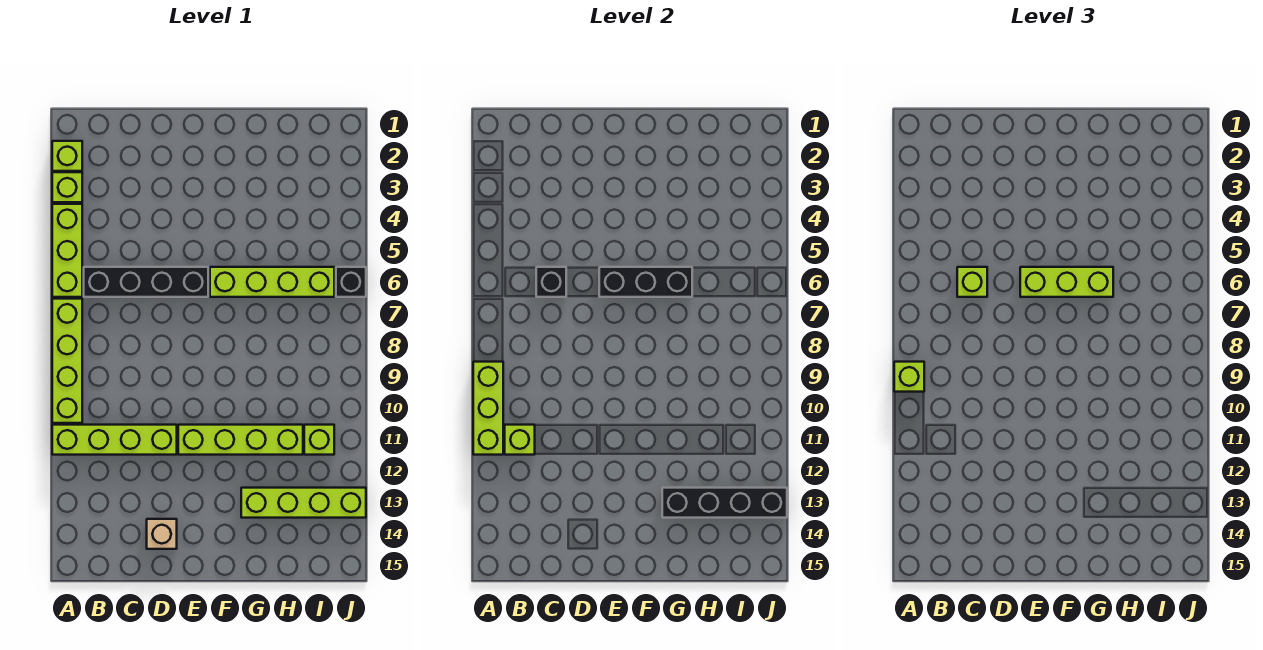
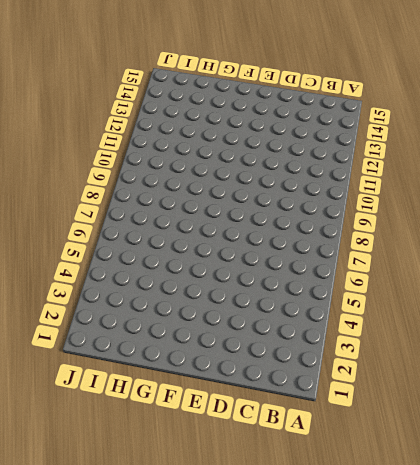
none -> lime 1x1 brick [52,141,82,171]
none -> lime 1x1 brick [52,172,82,202]
none -> lime 1x3 brick [52,204,82,297]

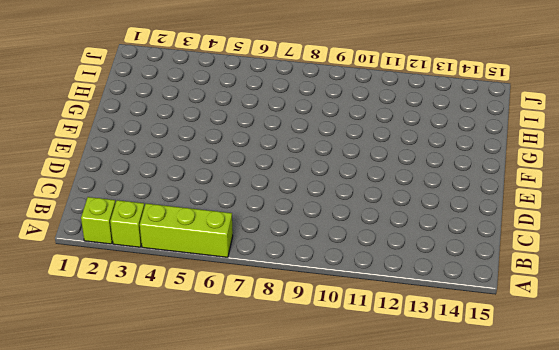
none -> lime 1x4 brick [52,299,82,423]
none -> lime 1x4 brick [52,425,177,455]
none -> black 1x4 brick [84,267,208,297]

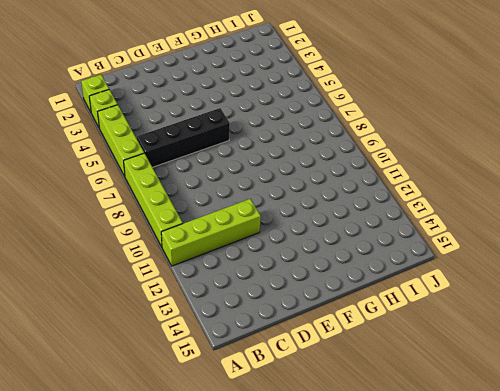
none -> tan 1x1 brick [147,519,177,549]
none -> lime 1x4 brick [178,425,303,455]
none -> lime 1x4 brick [210,267,334,297]

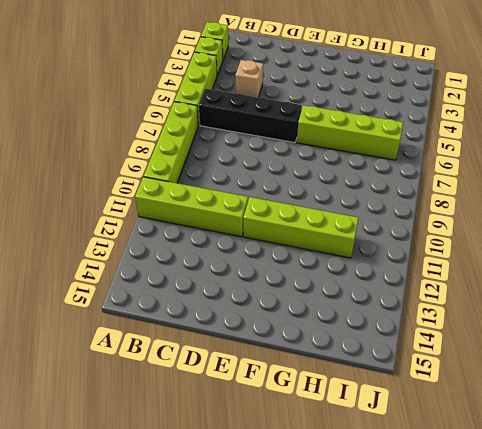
tan 1x1 brick [235,60,263,97] -> tan 1x1 brick moved to [147,519,177,549]
none -> lime 1x4 brick [241,488,366,518]
none -> lime 1x1 brick [304,425,334,455]
none -> black 1x1 brick [336,267,366,297]

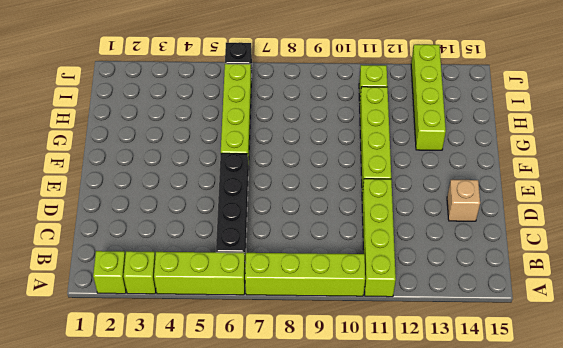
none -> lime 1x3 brick [473,362,503,455]
none -> lime 1x1 brick [505,425,535,455]
none -> black 1x1 brick [536,267,566,297]

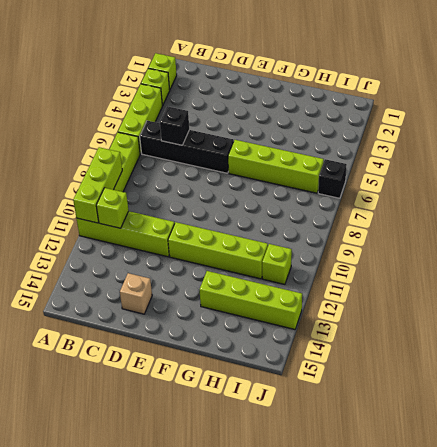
none -> black 1x3 brick [599,267,692,297]
none -> black 1x4 brick [662,488,787,518]
none -> lime 1x1 brick [894,362,924,392]

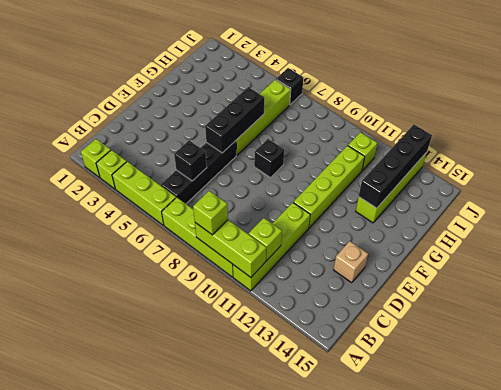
black 1x1 brick [254,139,284,178] -> none
none -> lime 1x1 brick [957,267,987,297]
none -> lime 1x3 brick [1020,267,1113,297]

